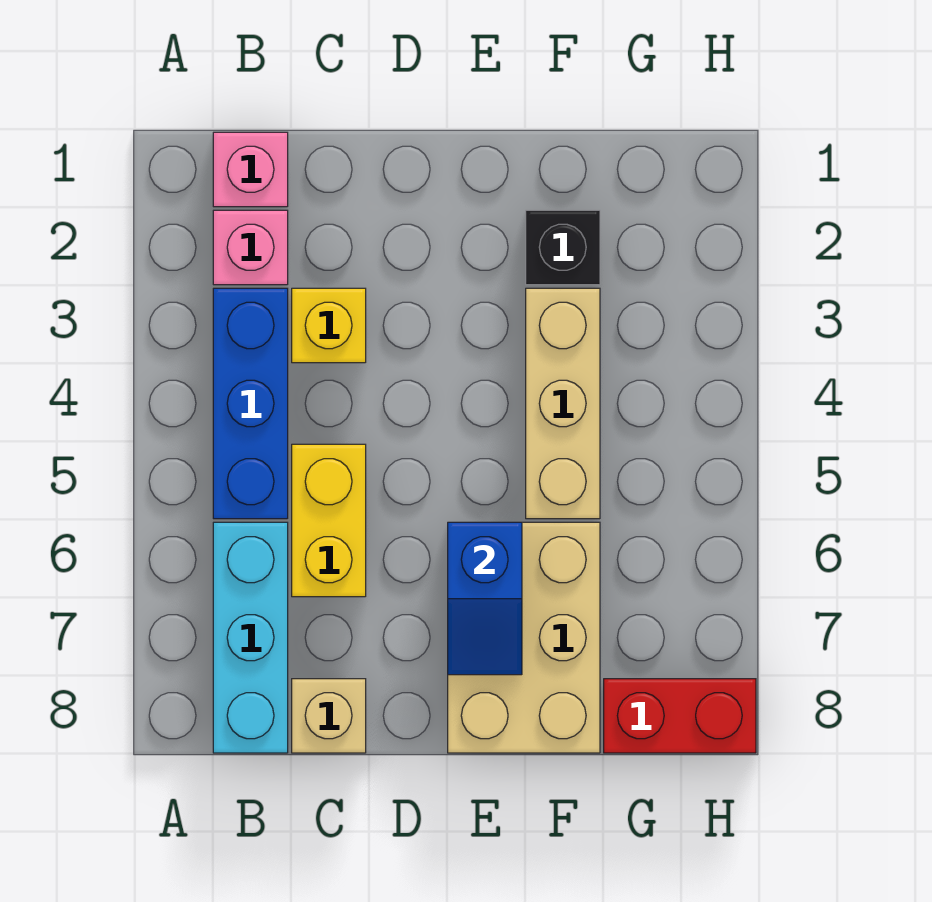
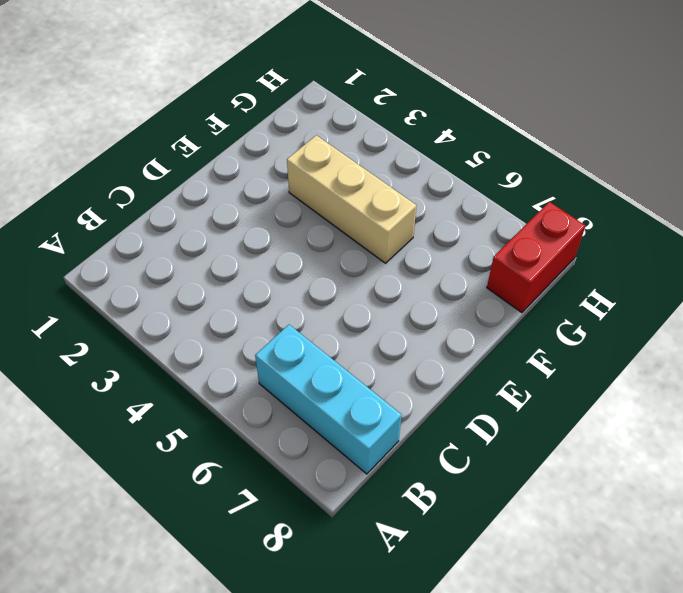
none -> pink 1x1 brick [213,132,288,207]
none -> pink 1x1 brick [213,210,288,285]
none -> blue 1x3 brick [213,288,288,519]

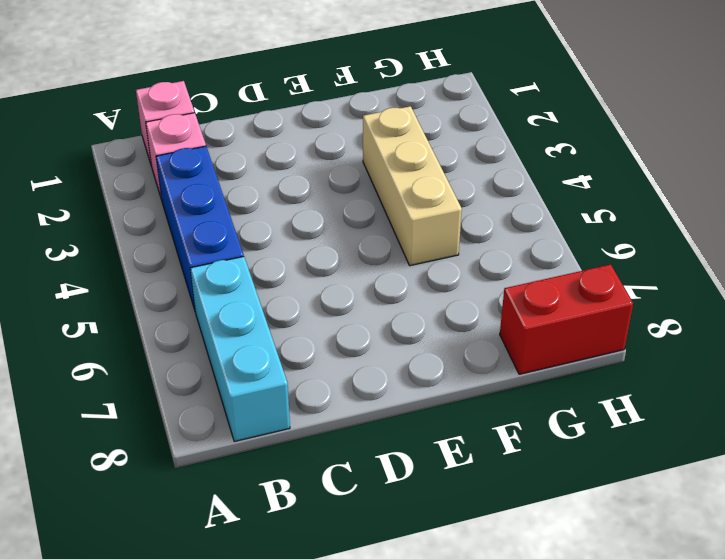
none -> yellow 1x1 brick [292,288,366,363]
none -> yellow 1x2 brick [292,444,366,597]
none -> tan 1x1 brick [292,679,366,753]

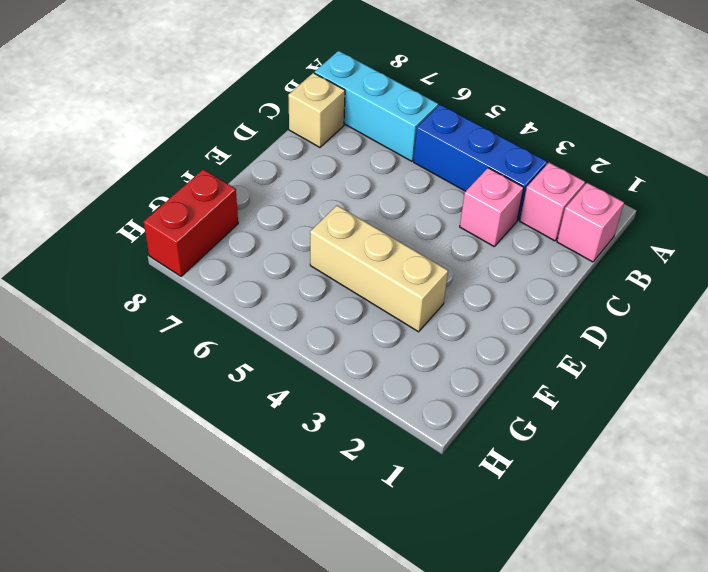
pink 1x1 brick [460,168,524,247] -> yellow 1x1 brick [292,288,366,363]
none -> yellow 1x2 brick [292,444,366,597]
none -> tan 2x3 brick [448,522,600,753]
none -> black 1x1 brick [526,210,600,285]

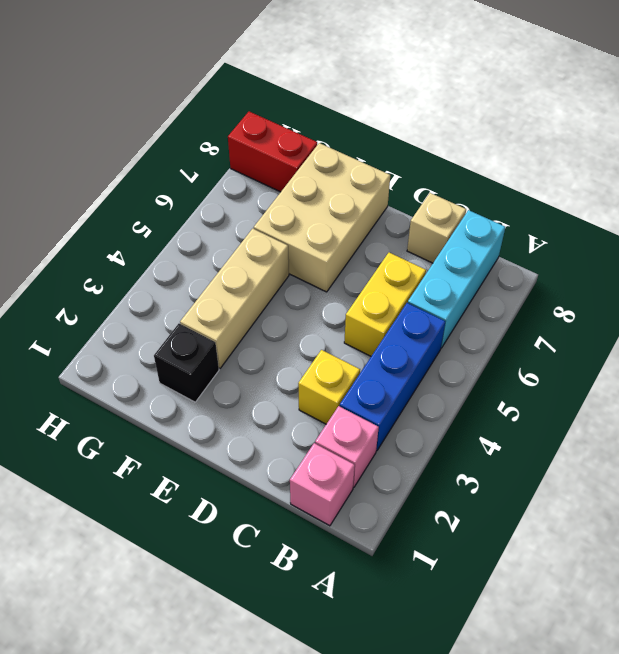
none -> blue 1x2 slope [448,522,522,675]

